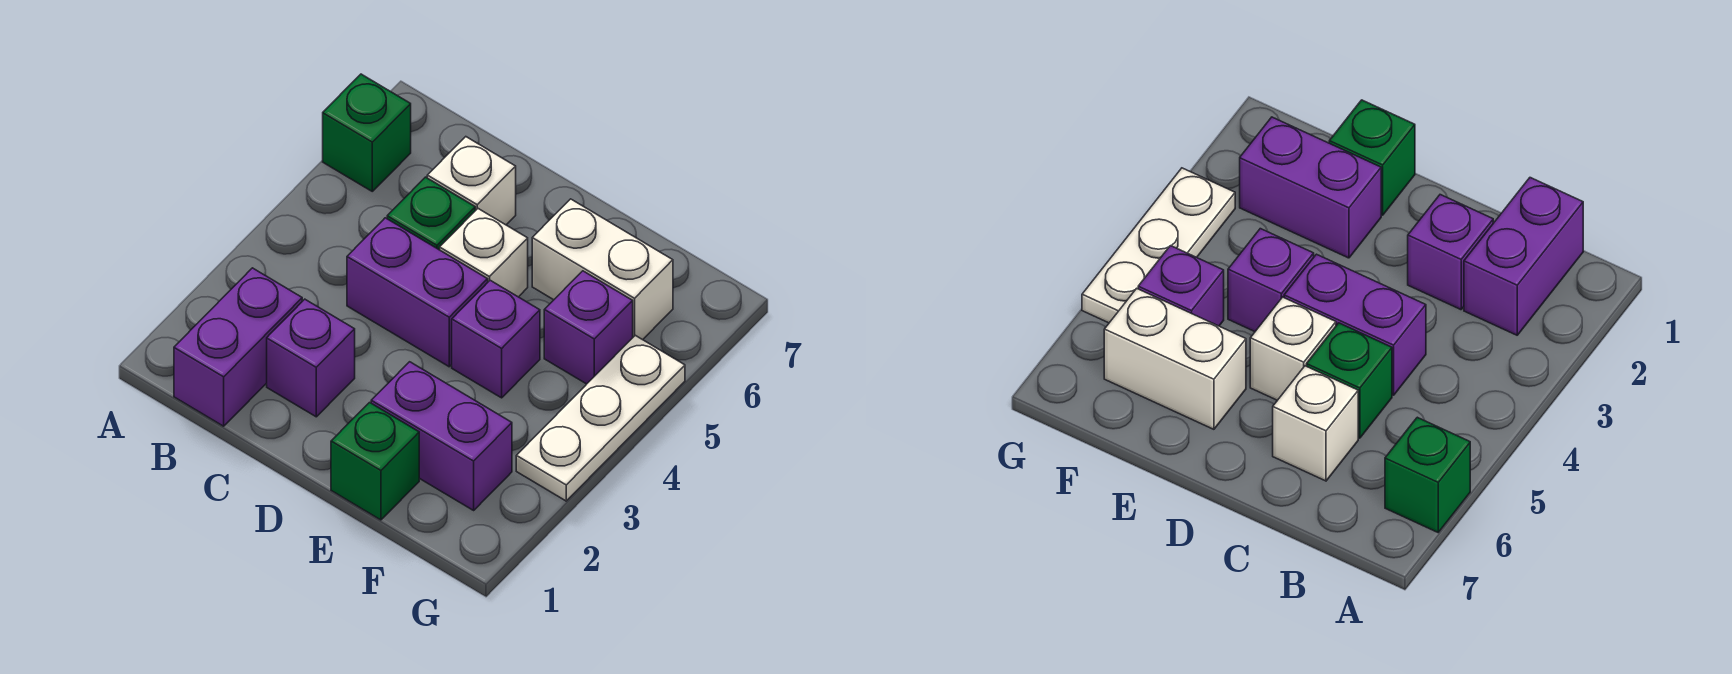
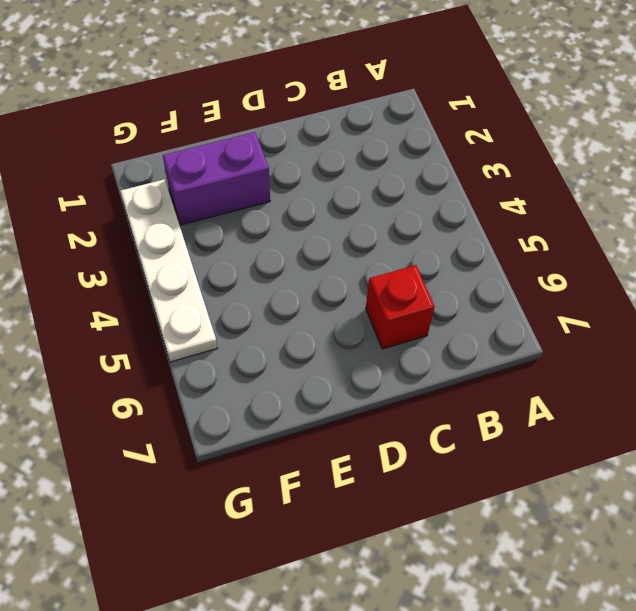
red 1x1 brick [366,265,434,349] -> white 1x1 brick [427,137,516,225]
white 1x4 plate [120,179,217,362] -> white 1x3 plate [516,335,685,501]
none -> green 1x1 brick [323,74,411,191]
none -> purple 1x2 brick [174,268,302,426]
none -> purple 1x1 brick [267,299,355,417]

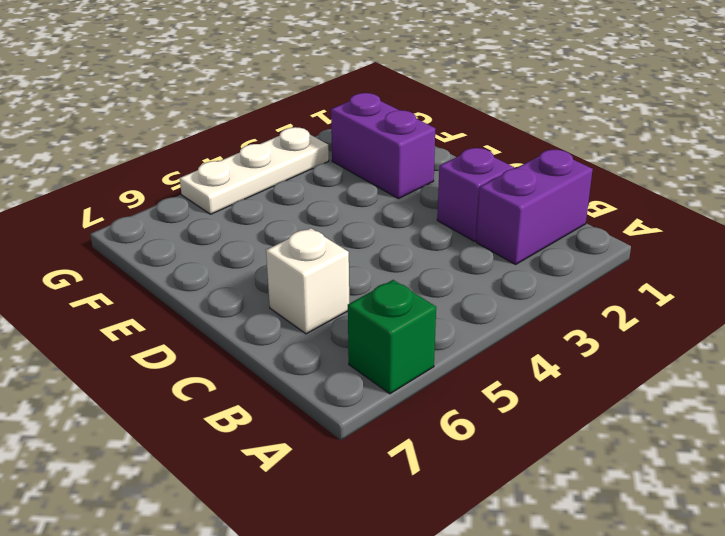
none -> purple 1x2 brick [347,218,488,367]
none -> green 1x1 brick [387,177,475,250]
none -> white 1x1 brick [440,209,528,297]

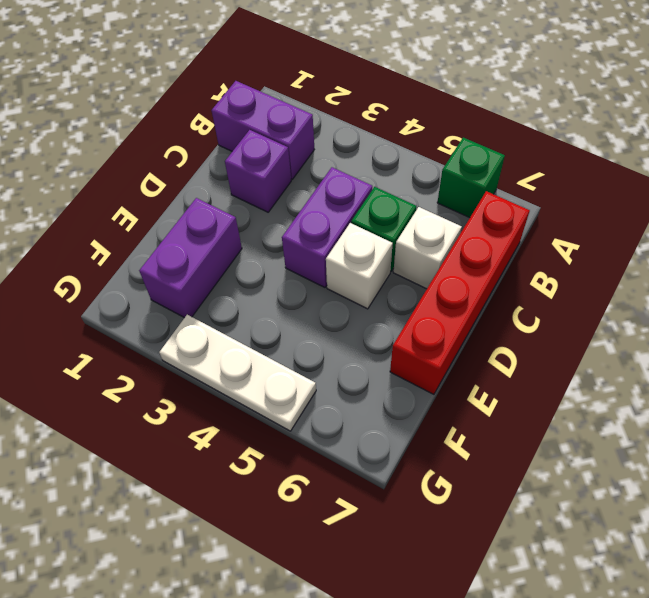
red 1x4 brick [390,191,530,394] -> none
none -> green 1x1 brick [331,403,419,520]
none -> purple 1x1 brick [452,280,540,398]
none -> white 1x2 brick [532,199,673,340]

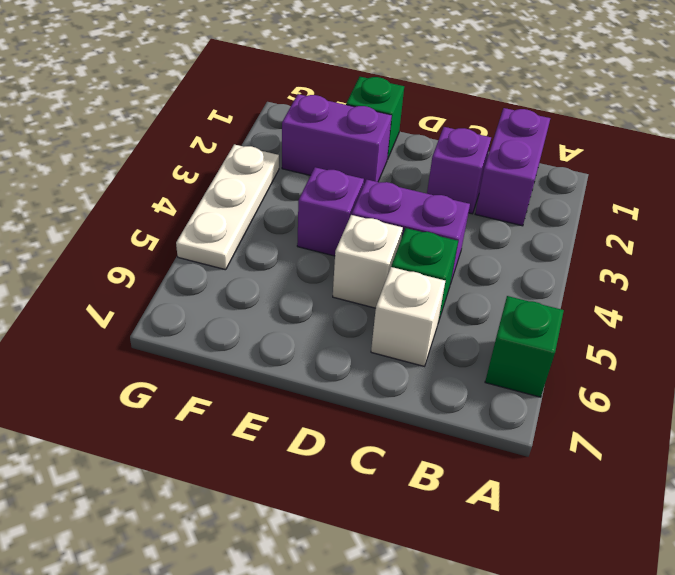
none -> white 1x2 brick [532,199,673,340]
none -> purple 1x1 brick [544,271,633,384]

